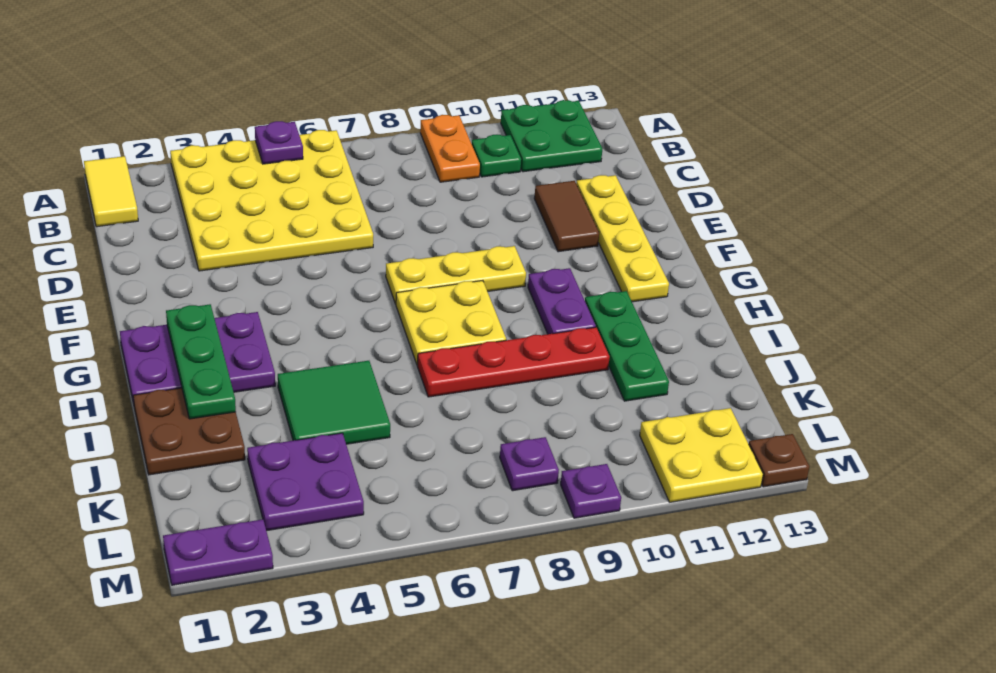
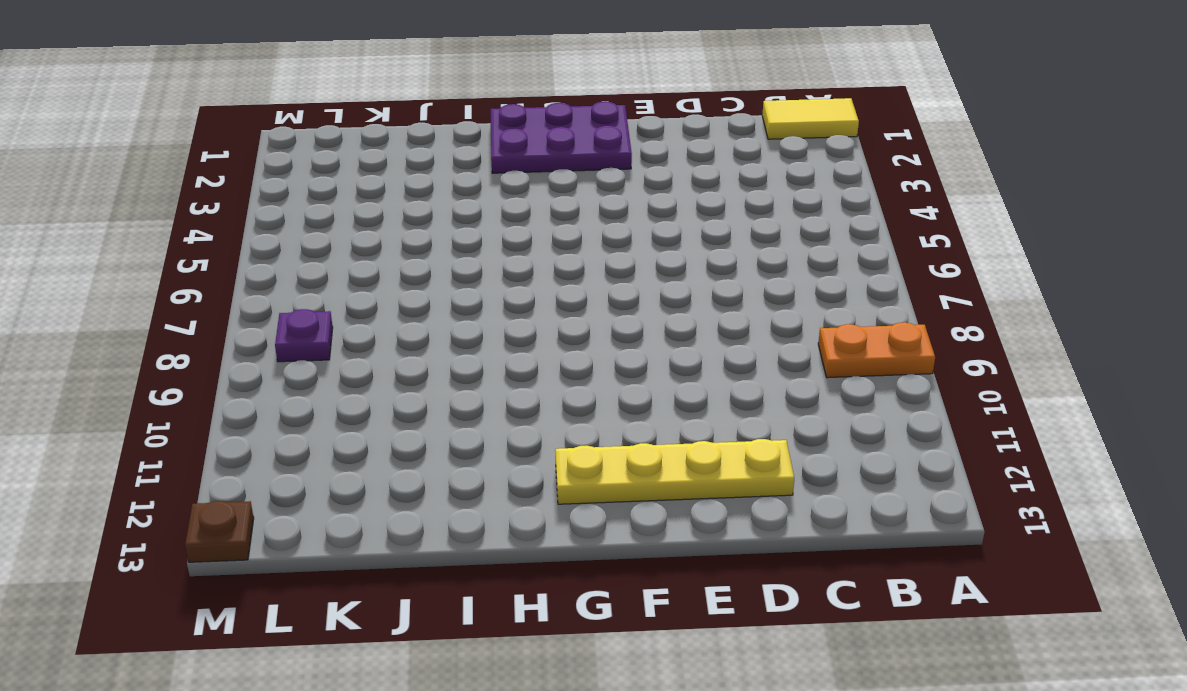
purple 2x3 plate [491,101,632,173] -> purple 2x3 plate turned to [120,312,275,404]
none -> yellow 4x4 plate [170,130,373,271]
none -> green 2x2 plate [501,100,602,172]
none -> green 1x1 plate [472,135,521,177]

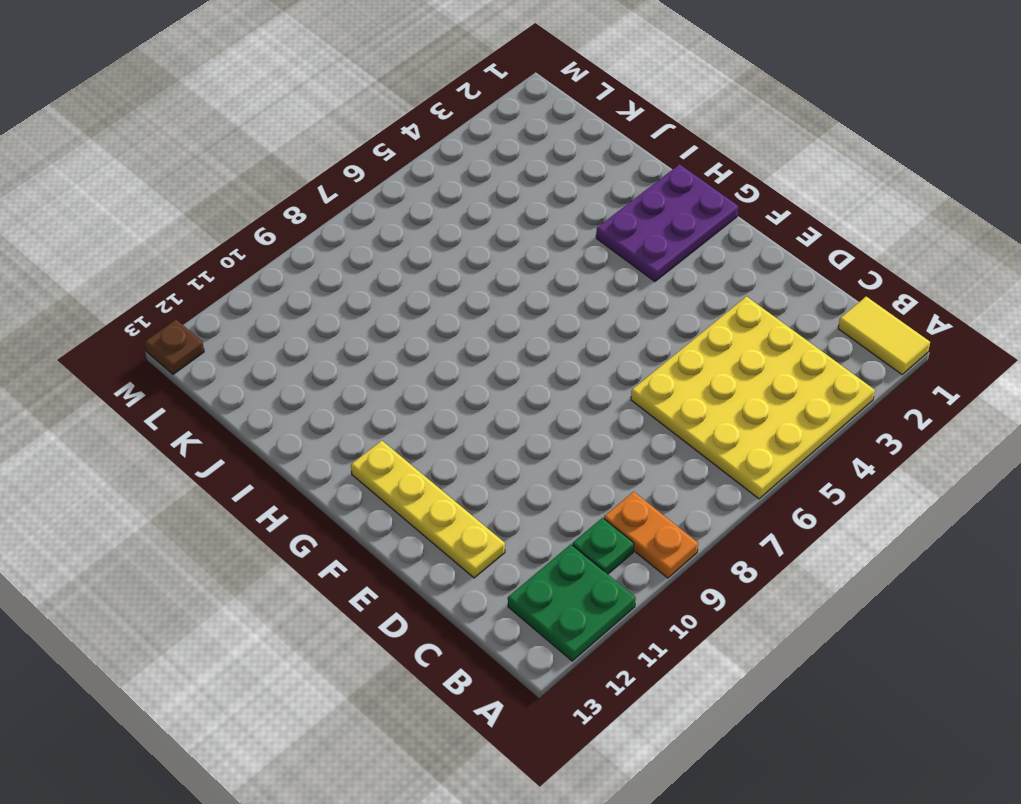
none -> brown 1x2 tile [534,181,599,252]
none -> yellow 1x3 plate [386,246,526,304]
none -> yellow 2x2 plate [396,281,506,365]

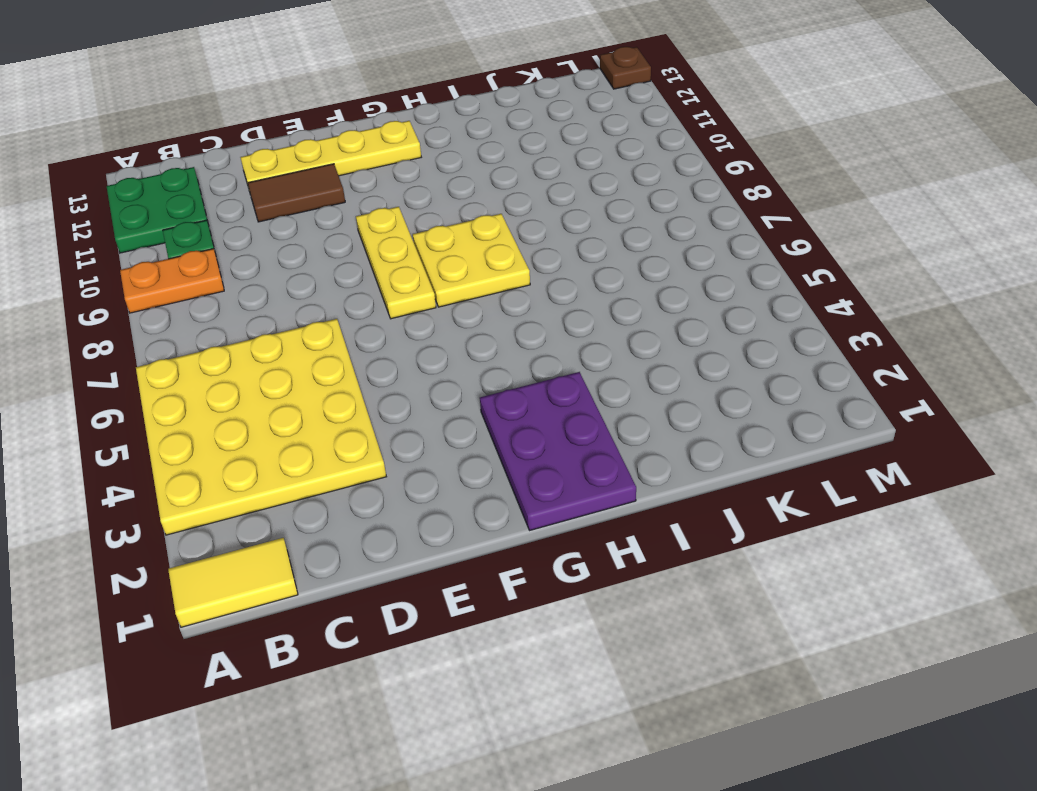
none -> purple 1x2 plate [528,268,596,334]
none -> green 1x3 plate [585,291,669,401]
none -> brown 2x2 plate [133,388,245,475]

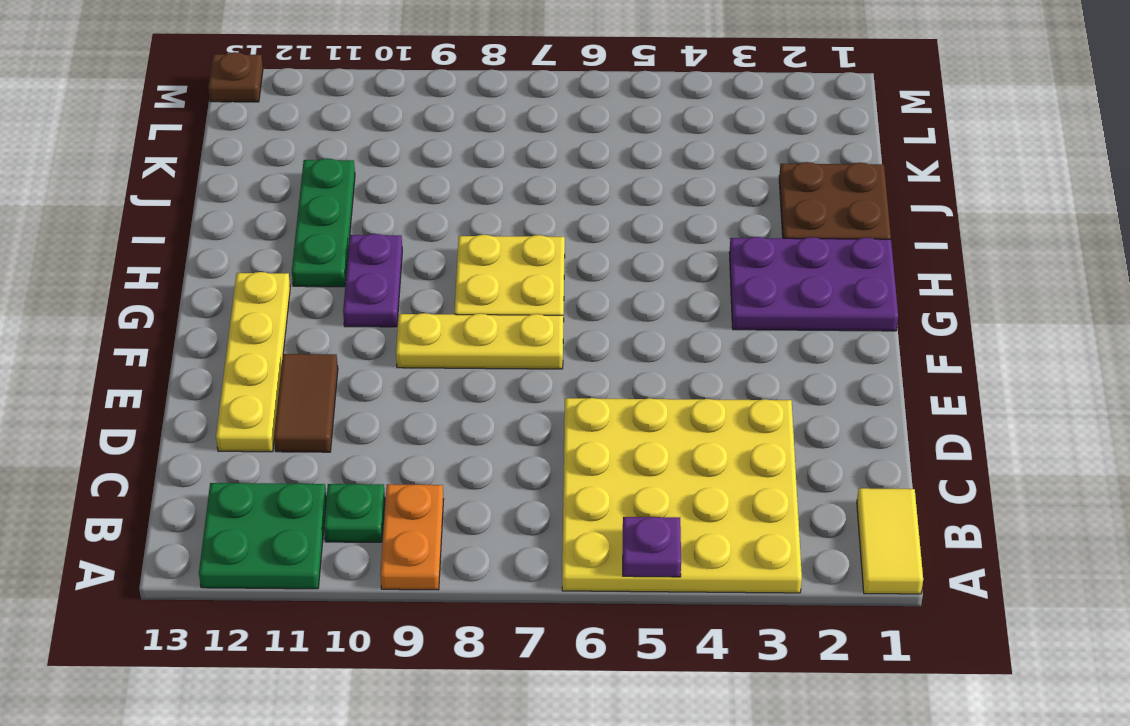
none -> green 2x2 tile [278,361,390,444]
none -> red 1x4 plate [417,327,610,397]
none -> purple 2x2 plate [247,433,364,531]

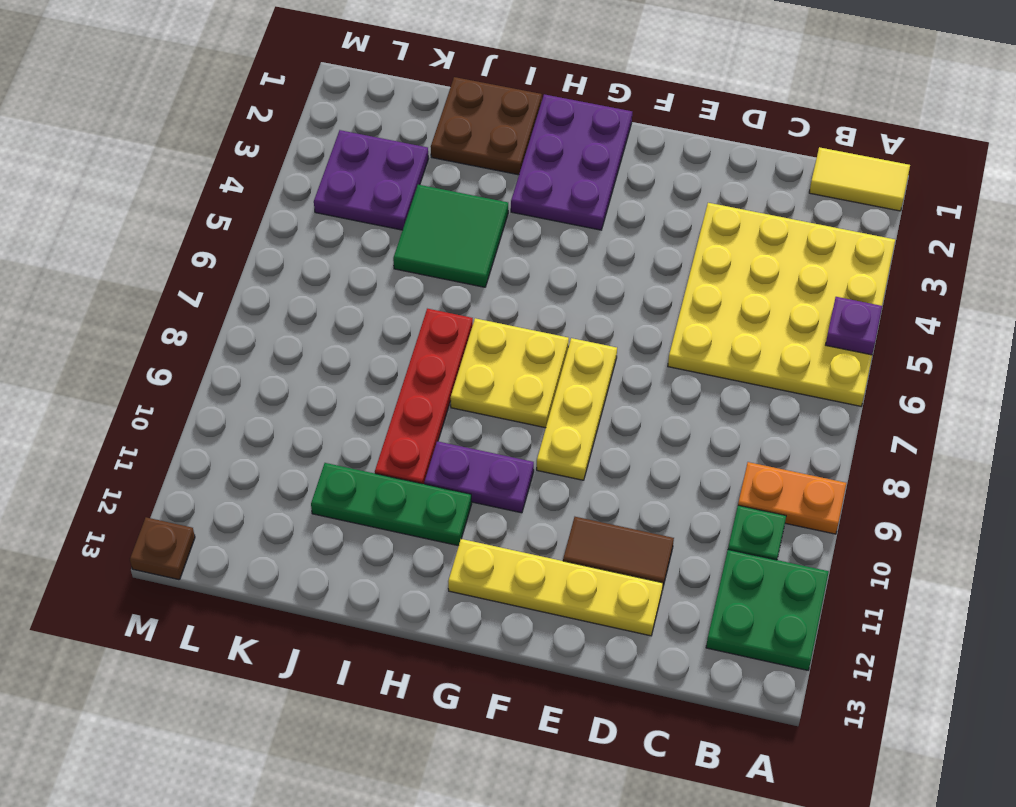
none -> purple 1x1 plate [500,437,559,491]
none -> yellow 2x2 plate [640,408,763,502]
none -> purple 1x2 plate [163,519,273,585]

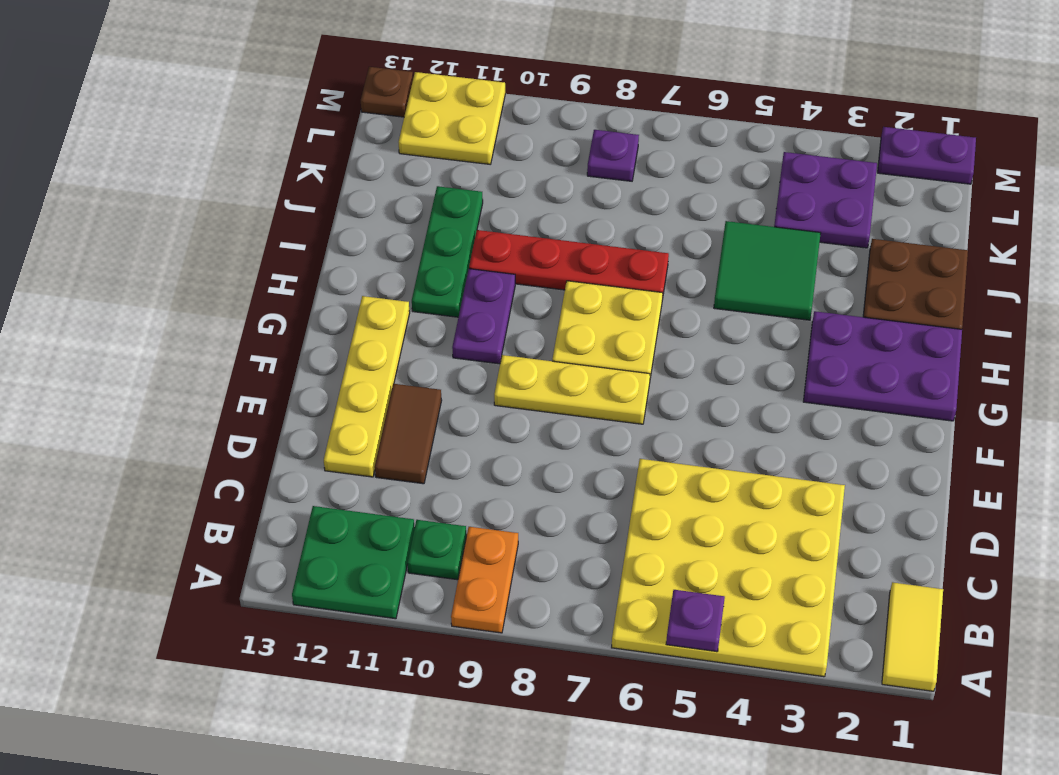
none -> purple 1x1 plate [561,464,621,518]
none -> green 1x3 plate [166,304,236,419]

